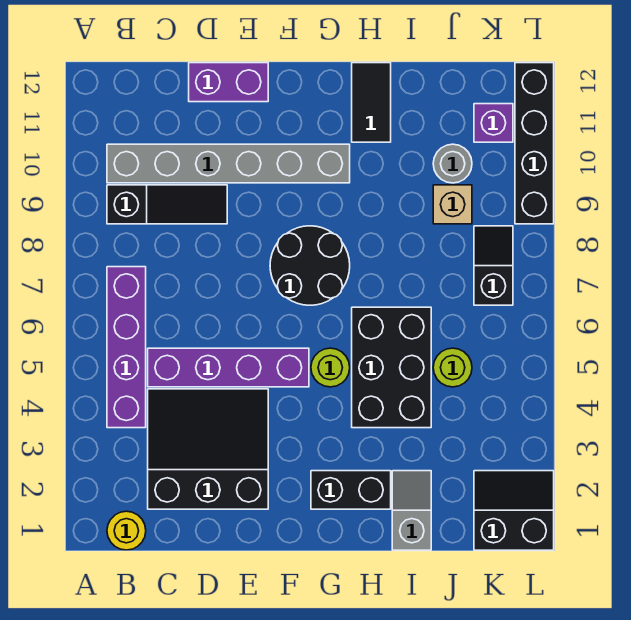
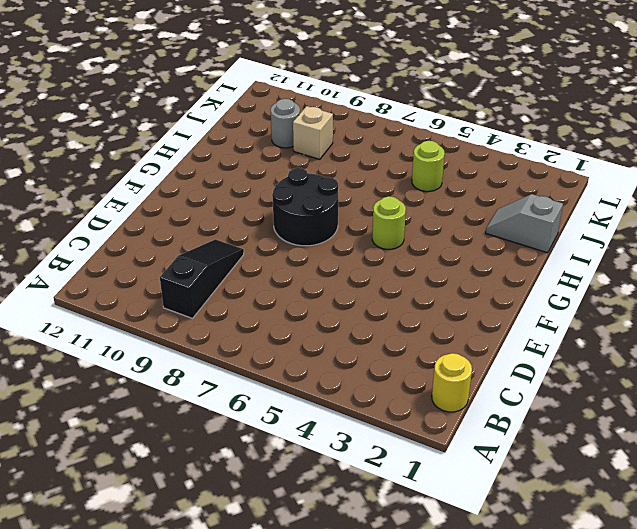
none -> purple 1x4 brick [107,267,146,428]
none -> grey 1x6 brick [107,144,350,183]
none -> black 3x3 slope [148,389,268,509]

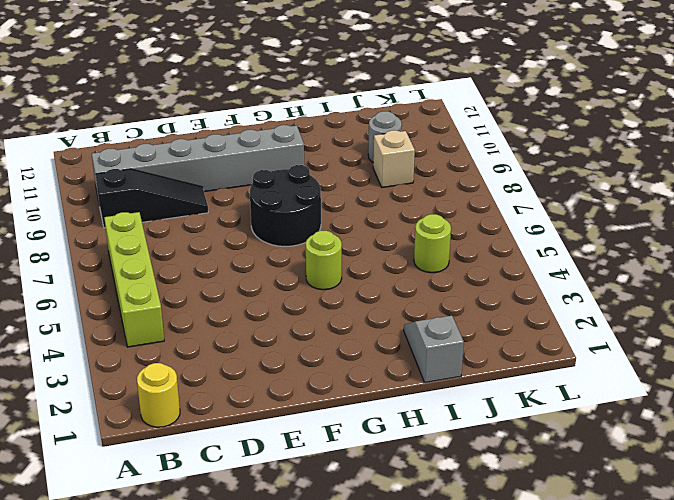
lime 1x4 brick [104,212,164,347] -> purple 1x4 brick [107,267,146,428]
none -> black 3x3 slope [148,389,268,509]
none -> purple 1x4 brick [148,348,309,387]
none -> purple 1x2 brick [189,63,268,102]

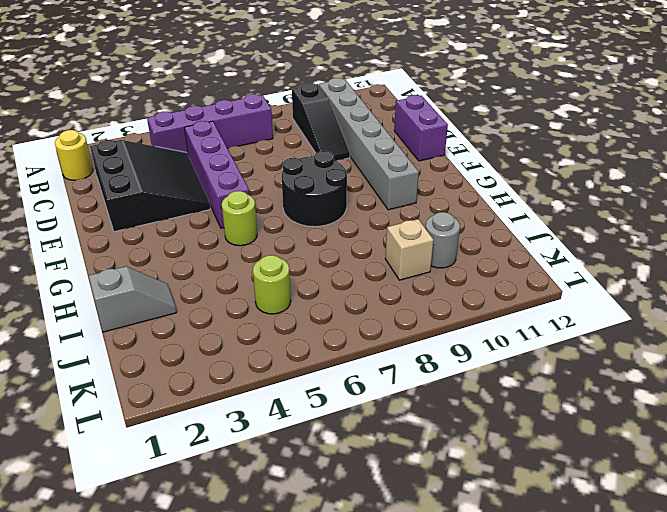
none -> black 1x2 brick [311,471,391,509]
none -> black 2x3 brick [352,307,431,428]
none -> black 1x2 tile [352,63,391,142]

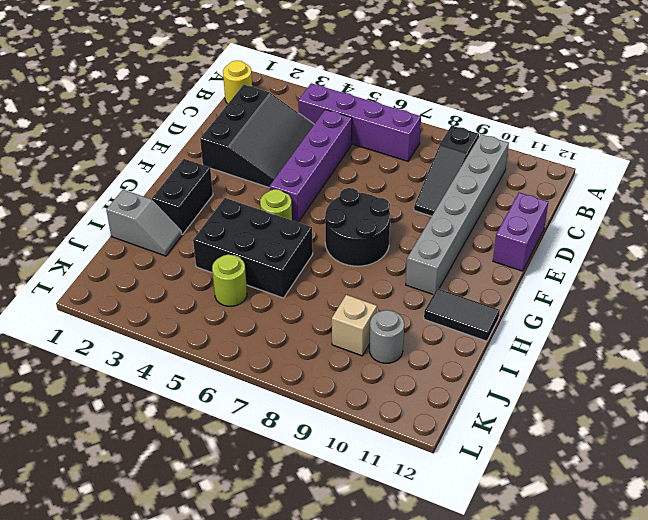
none -> black 2x2 slope [474,471,554,550]
none -> black 1x2 slope [474,226,513,305]
none -> purple 1x1 brick [474,104,513,142]

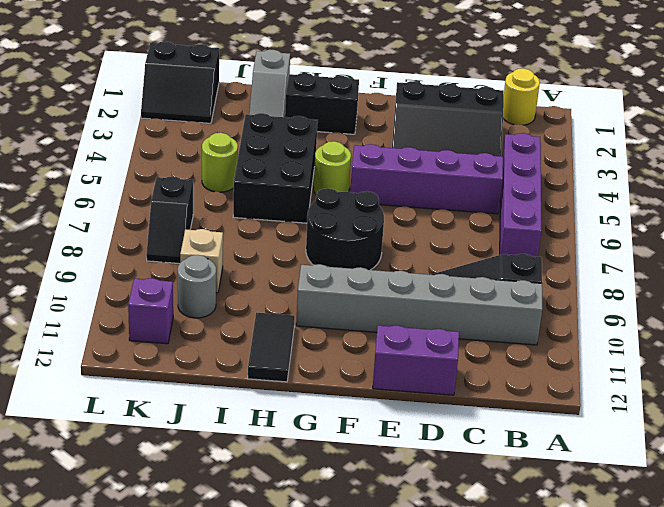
none -> black 1x4 brick [515,63,554,224]

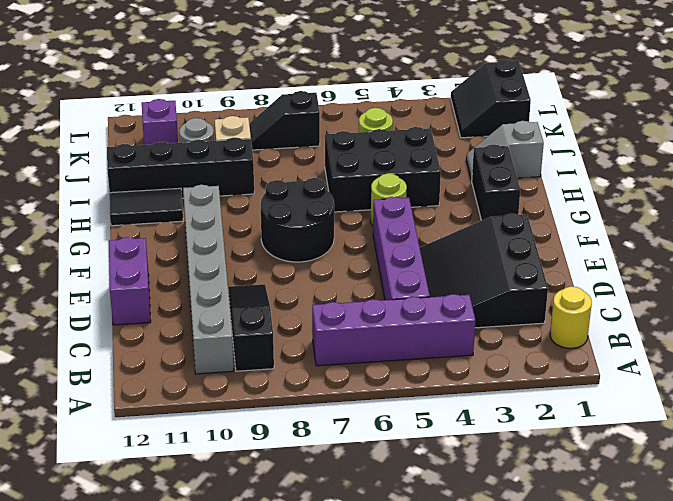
black 1x4 brick [107,137,254,198] -> black 1x4 brick moved to [515,63,554,224]

